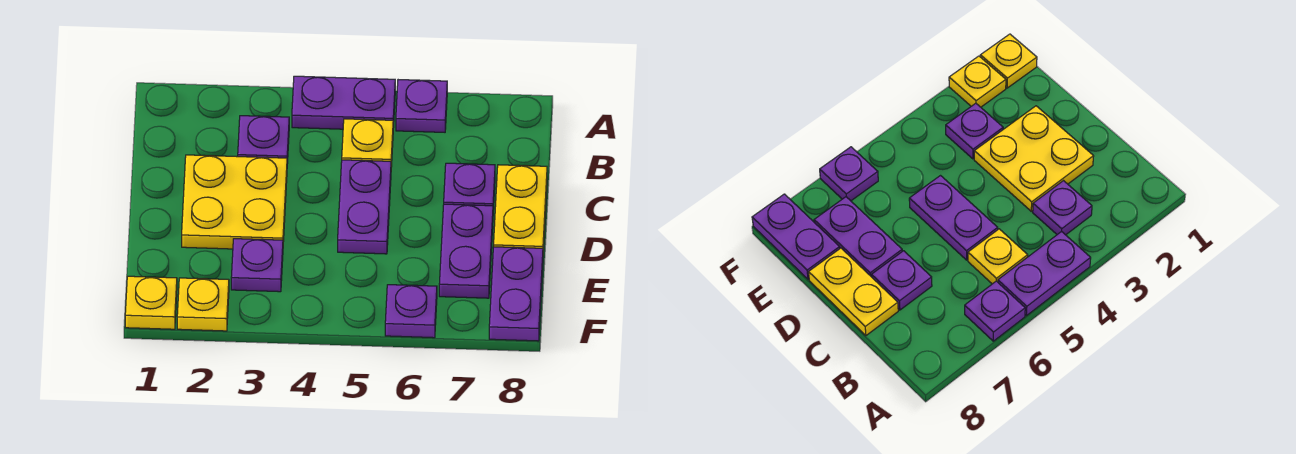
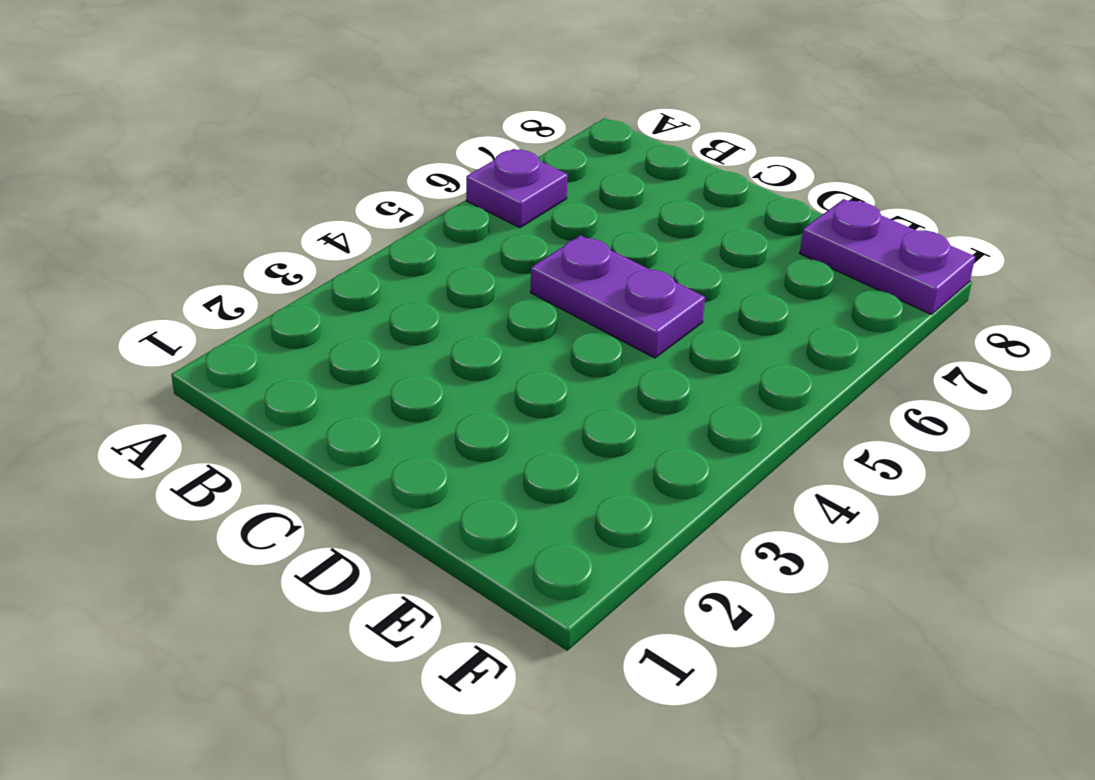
none -> purple 1x2 plate [292,76,395,129]
none -> purple 1x1 plate [238,116,289,163]
none -> yellow 1x1 plate [342,119,393,167]

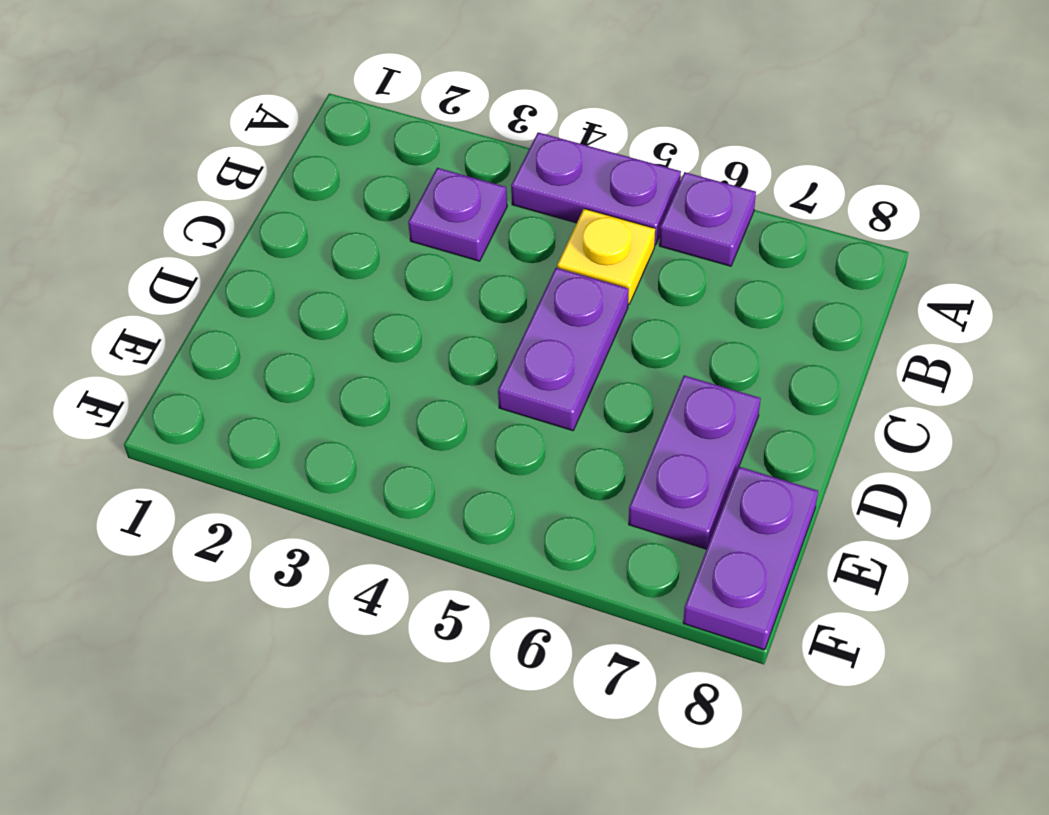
none -> yellow 2x2 plate [182,155,287,249]
none -> purple 1x1 plate [444,163,495,209]
none -> yellow 1x2 plate [494,165,547,250]

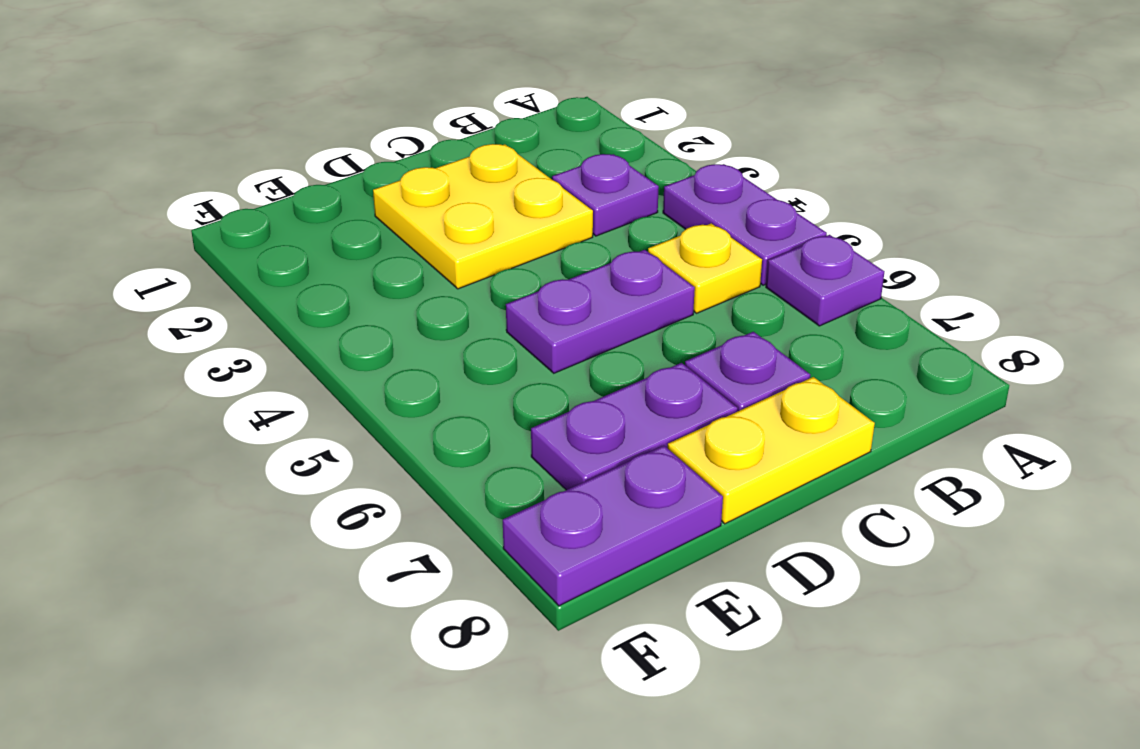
none -> purple 1x1 plate [231,239,283,292]
none -> yellow 1x1 plate [125,276,177,329]
none -> yellow 1x1 plate [177,278,229,331]

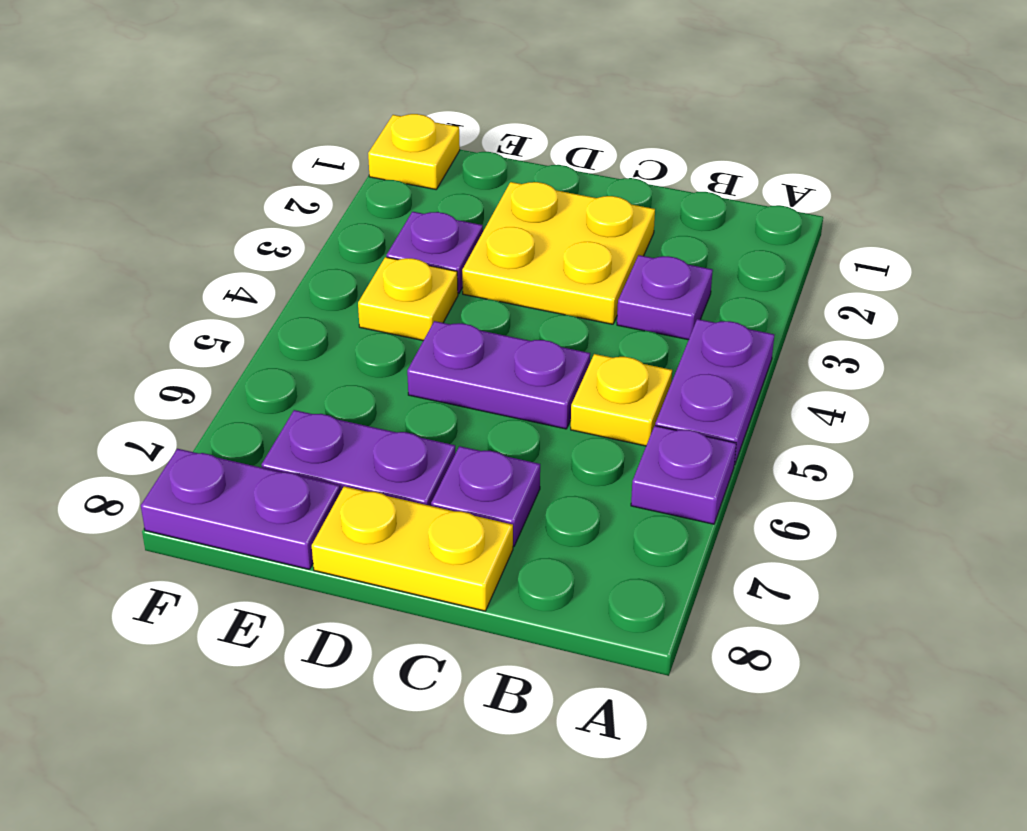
yellow 1x1 plate [358,257,458,341] -> yellow 1x1 plate moved to [177,278,229,331]
none -> purple 1x1 plate [385,285,437,338]

